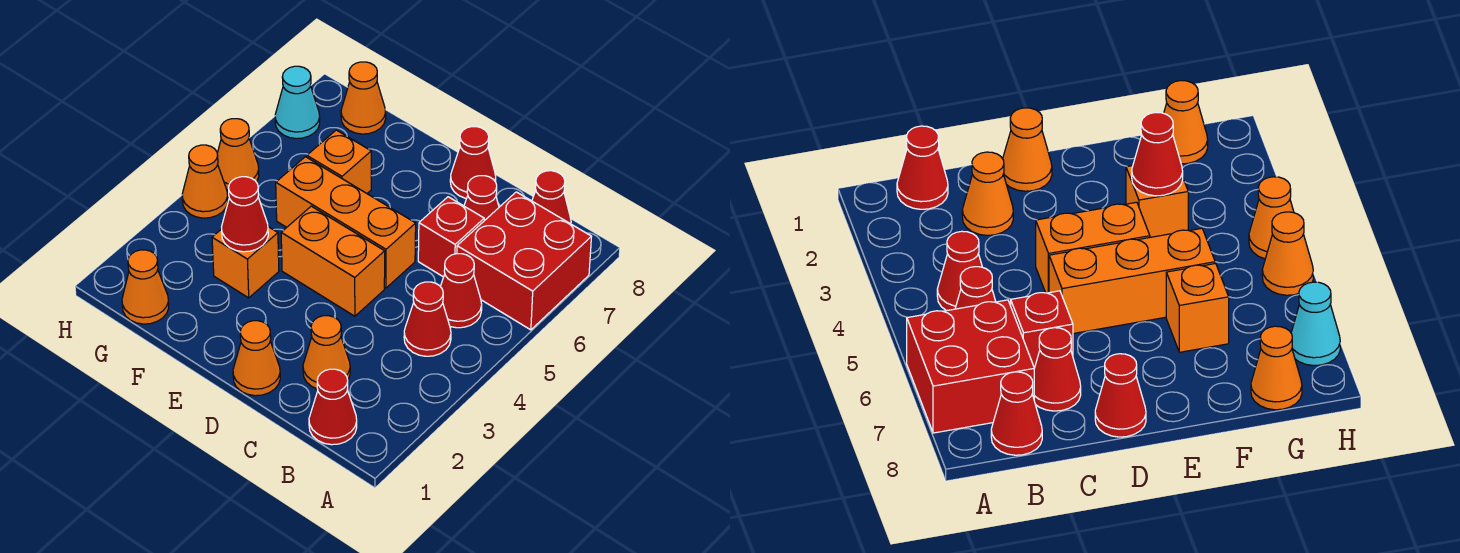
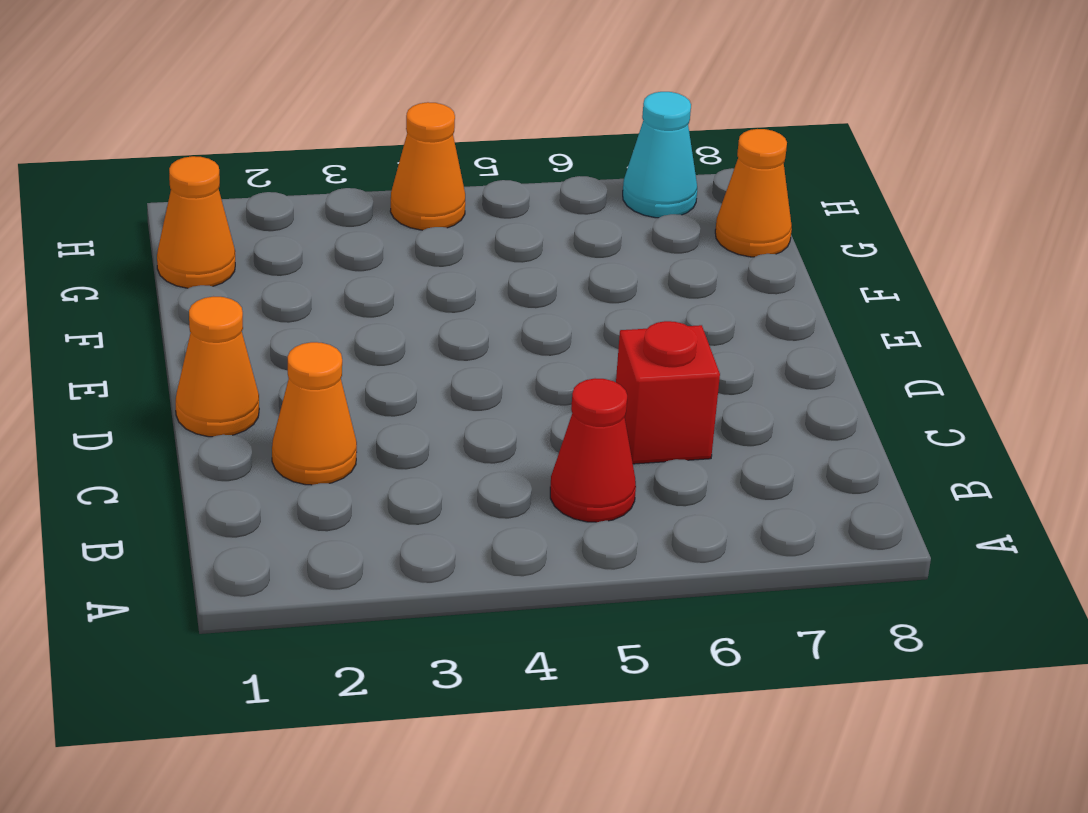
none -> red 2x2 brick [457,192,591,330]
none -> red 1x1 cone [309,369,357,445]
none -> red 1x1 cone [404,282,451,356]

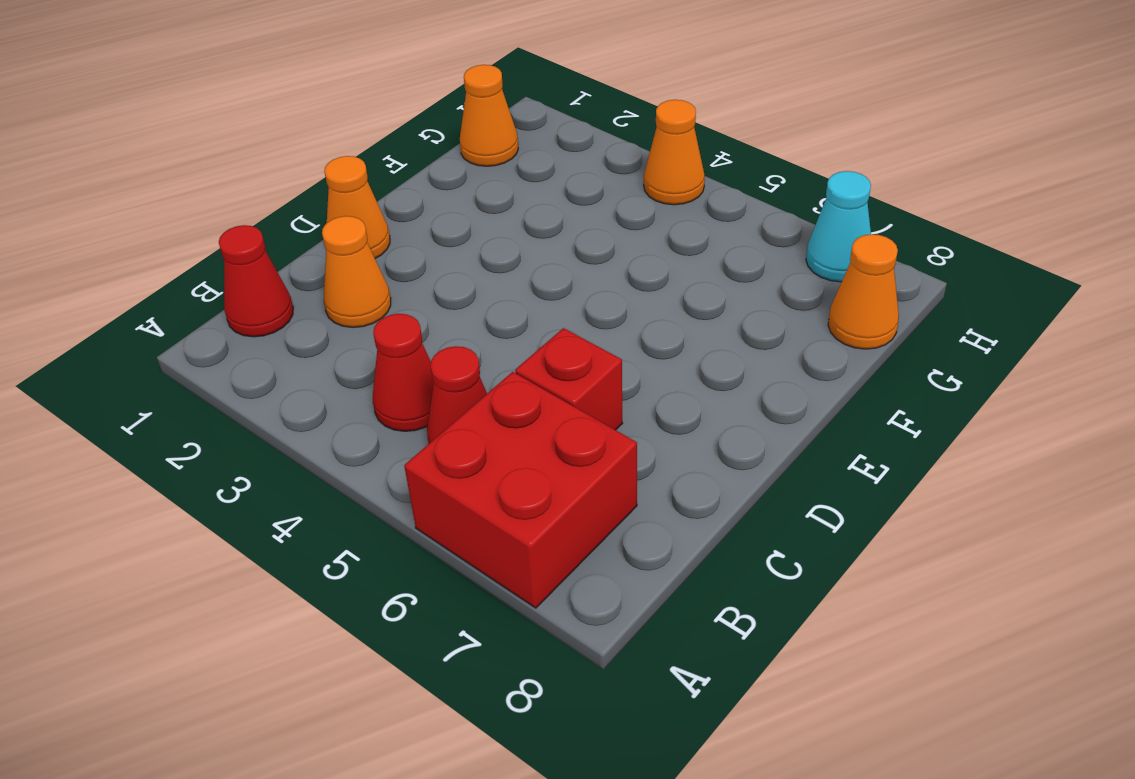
none -> red 1x1 cone [532,171,571,224]
none -> red 1x1 cone [464,176,499,221]
none -> orange 1x2 brick [281,206,385,316]

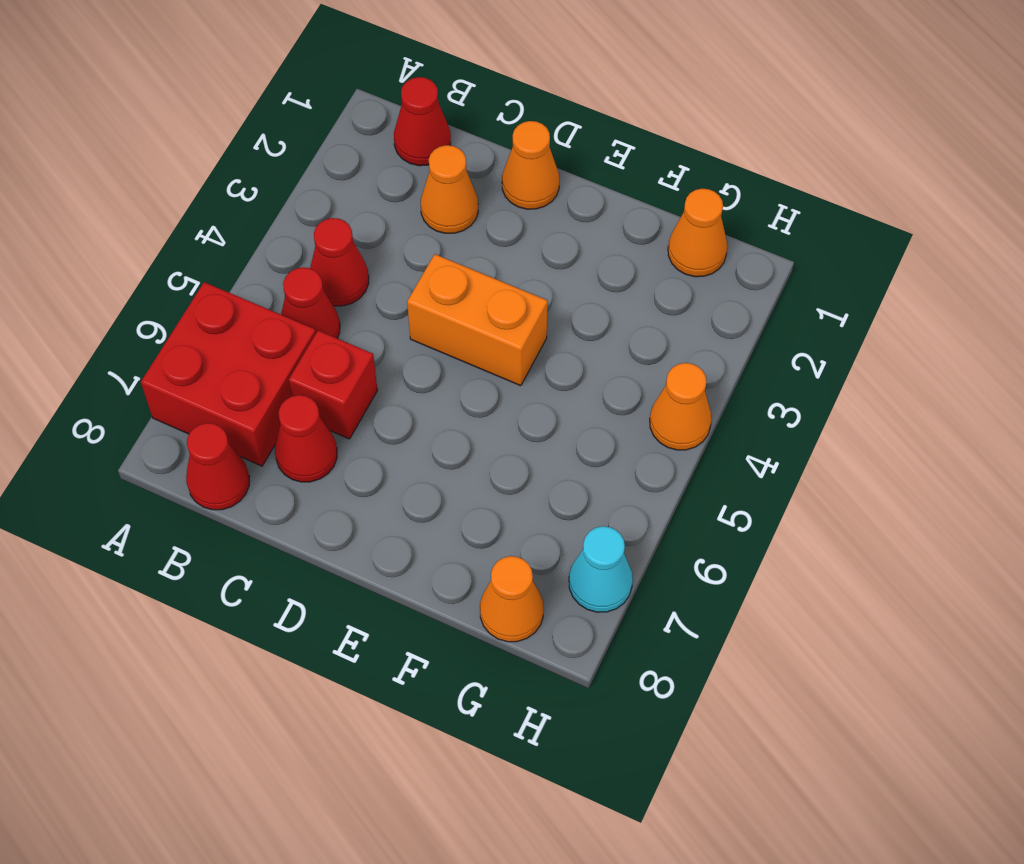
none -> orange 1x3 brick [276,157,416,288]
none -> red 1x1 cone [450,127,496,198]
none -> orange 1x1 brick [212,227,279,298]

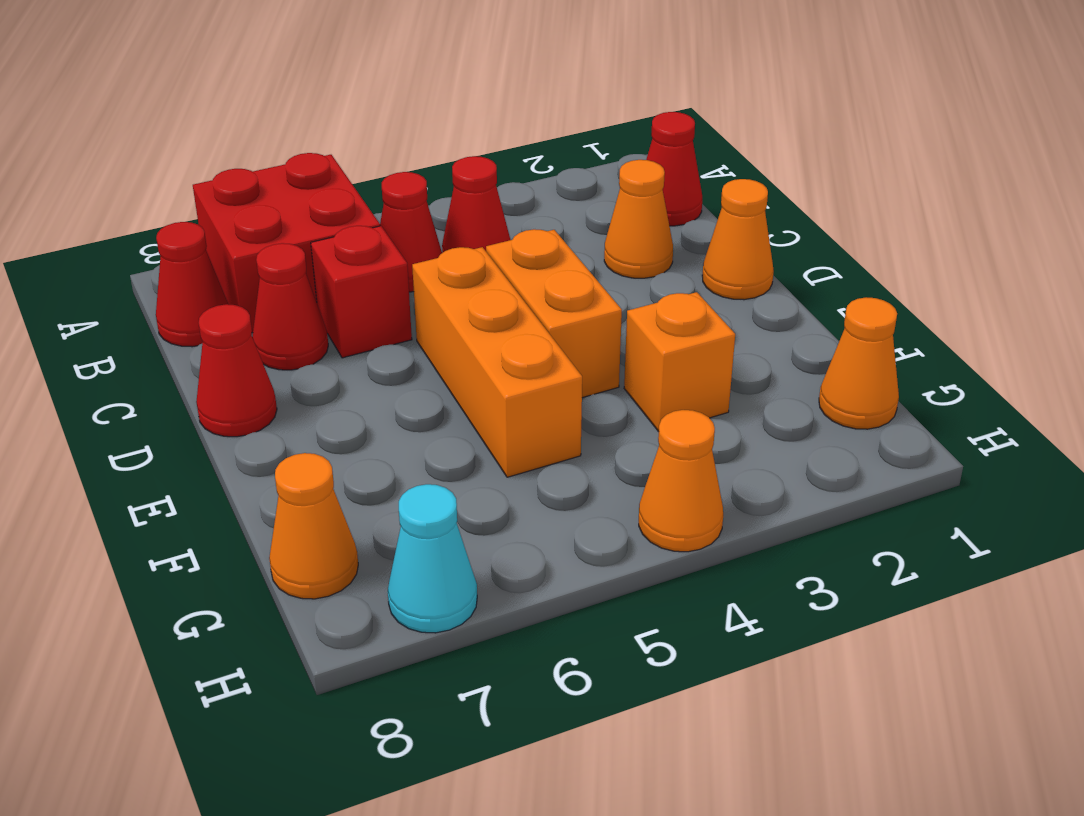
none -> orange 1x1 brick [307,130,371,193]
none -> orange 1x1 cone [217,119,259,190]
none -> red 1x1 cone [222,177,268,252]

